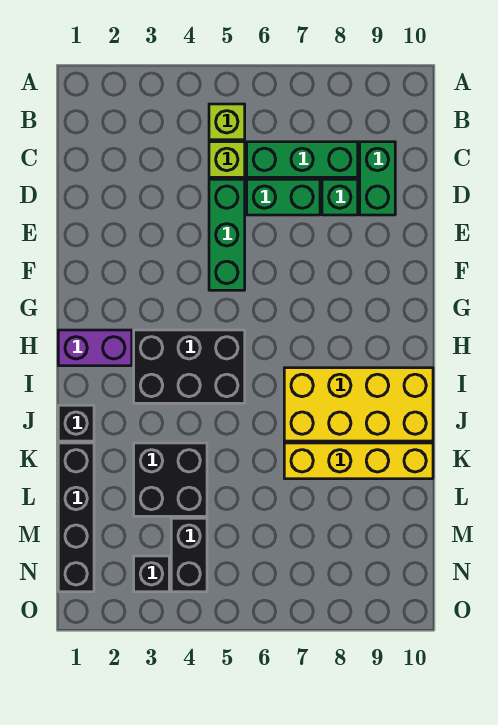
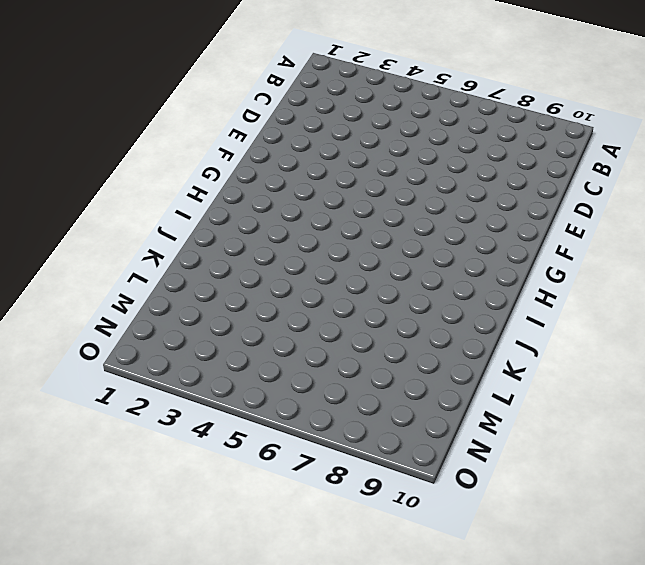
none -> lime 1x1 brick [209,104,245,140]
none -> lime 1x1 brick [209,142,245,177]
none -> green 1x3 brick [247,142,358,177]

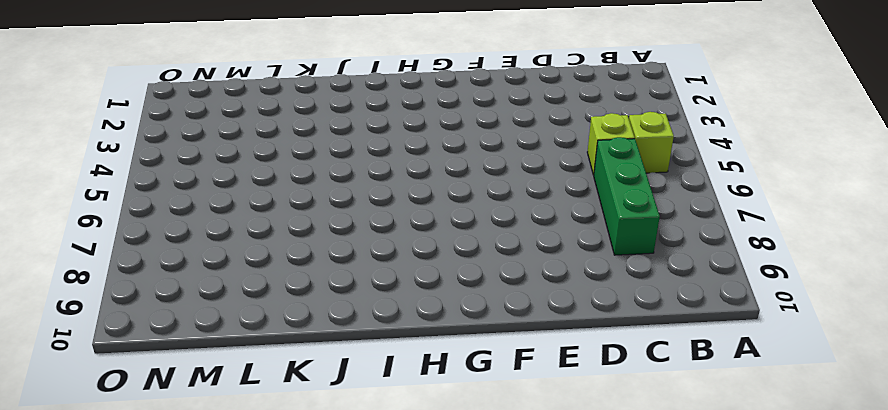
none -> green 1x2 brick [360,142,395,215]
none -> green 1x3 brick [209,179,245,290]
none -> green 1x2 brick [247,179,320,215]

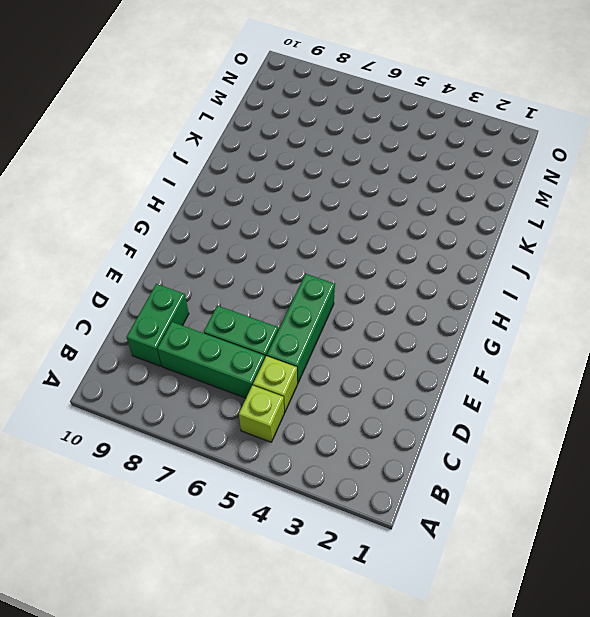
none -> green 1x1 brick [322,179,358,215]
none -> purple 1x2 brick [58,330,132,366]
none -> black 2x3 brick [134,330,245,403]

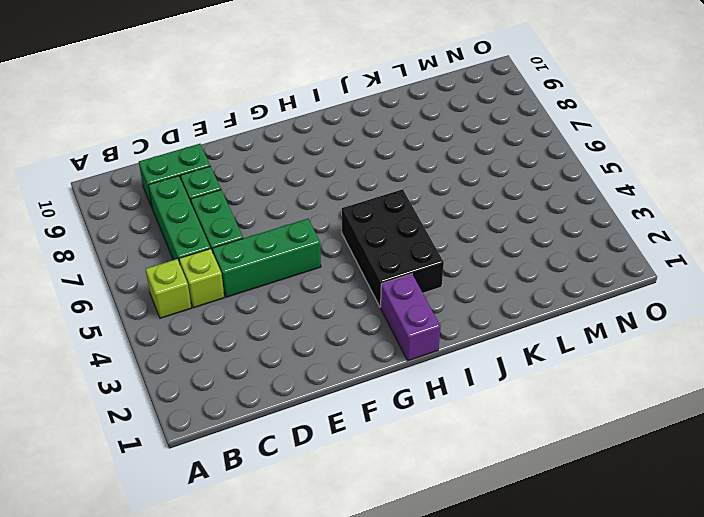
none -> yellow 2x4 brick [284,368,433,441]
none -> black 1x1 brick [58,405,94,441]
none -> black 1x4 brick [58,443,94,592]

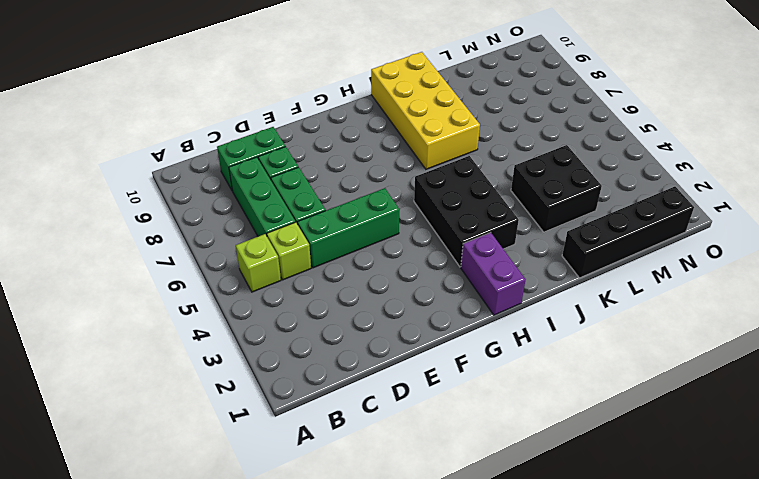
none -> black 1x1 brick [58,405,94,441]
none -> yellow 1x4 brick [284,443,433,479]
none -> black 1x2 brick [171,518,207,592]

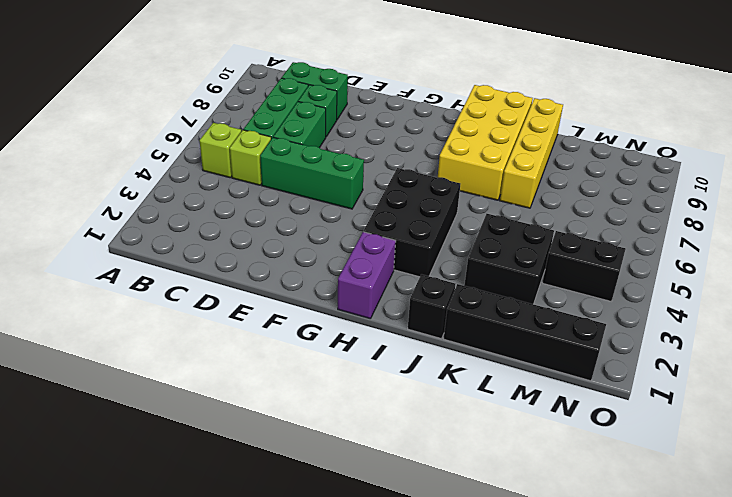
none -> black 1x1 brick [134,556,169,592]

